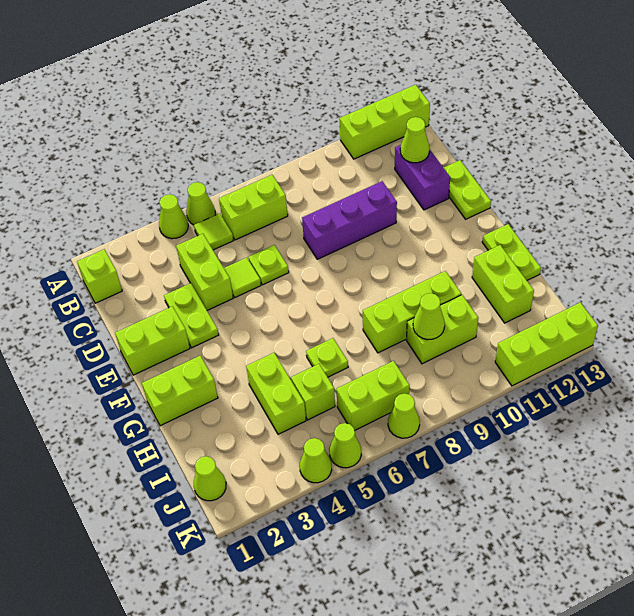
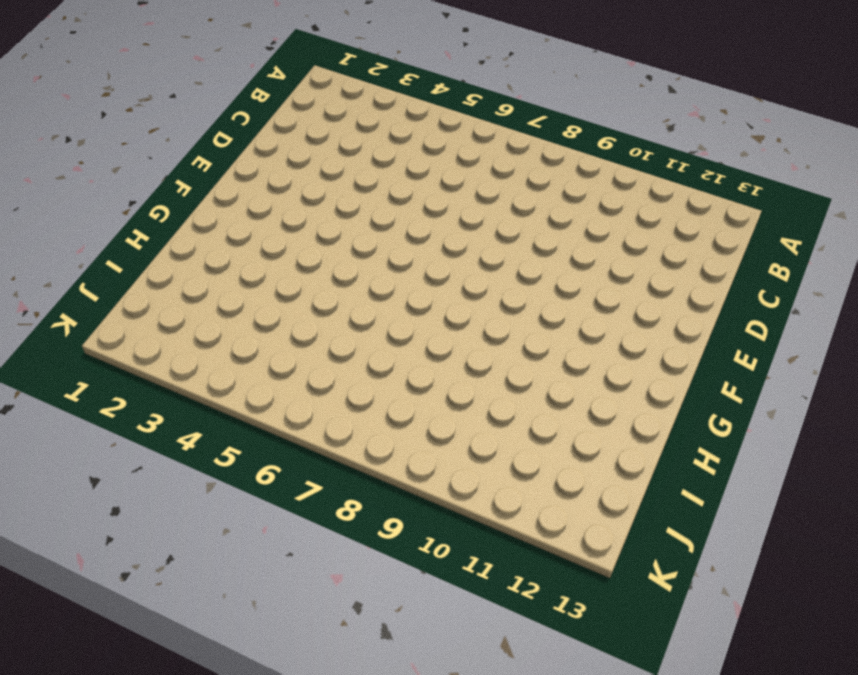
none -> lime 1x1 cone [159,194,188,239]
none -> lime 1x1 cone [186,182,215,225]
none -> lime 1x3 brick [340,85,430,159]
none -> lime 1x1 brick [77,249,122,303]

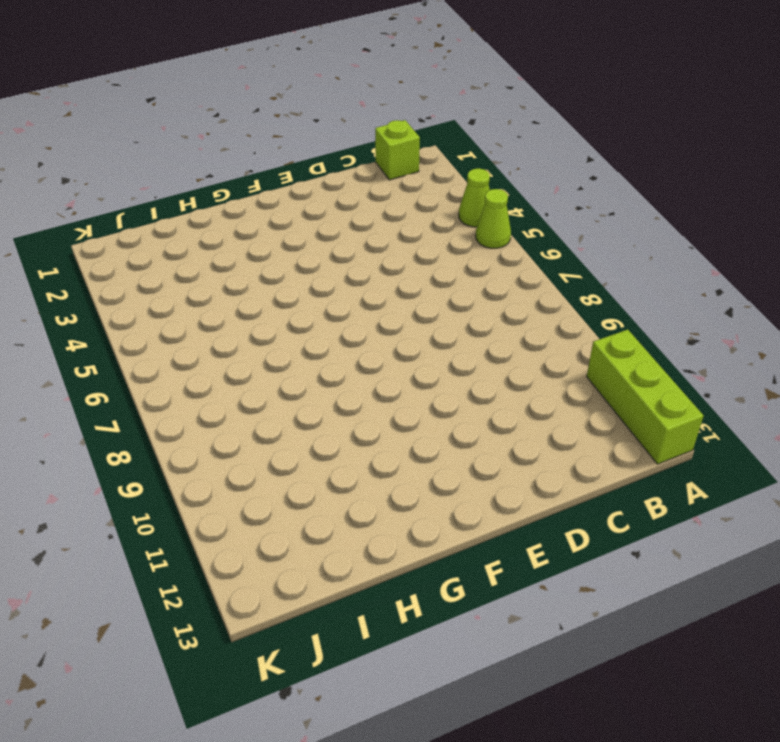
none -> lime 1x1 tile [194,213,234,250]
none -> lime 1x2 brick [219,175,288,240]
none -> lime 1x2 brick [176,234,233,310]
none -> purple 1x2 brick [395,145,450,210]

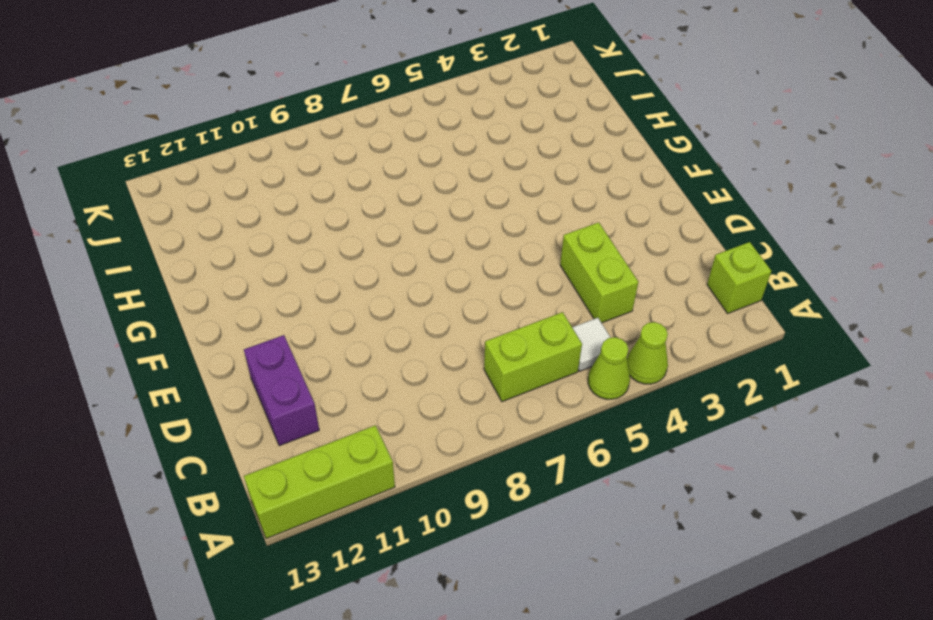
white 1x1 tile [572,318,611,371] -> lime 1x1 tile [194,213,234,250]
none -> lime 1x2 plate [164,283,219,348]
none -> lime 1x1 tile [224,258,261,298]
none -> lime 1x1 plate [248,245,289,285]
none -> purple 1x3 brick [302,181,397,259]

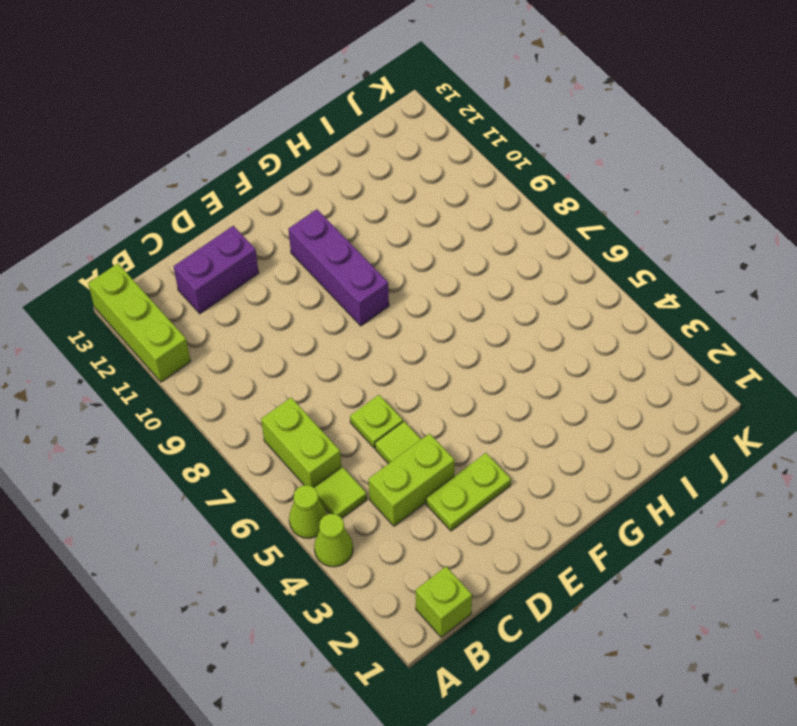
purple 1x3 brick [289,209,389,326] -> purple 1x3 brick moved to [302,181,397,259]
none -> lime 1x2 plate [444,160,491,219]
none -> lime 1x2 brick [115,306,190,375]
none -> lime 1x2 brick [142,356,218,426]
none -> lime 1x2 plate [482,224,541,280]

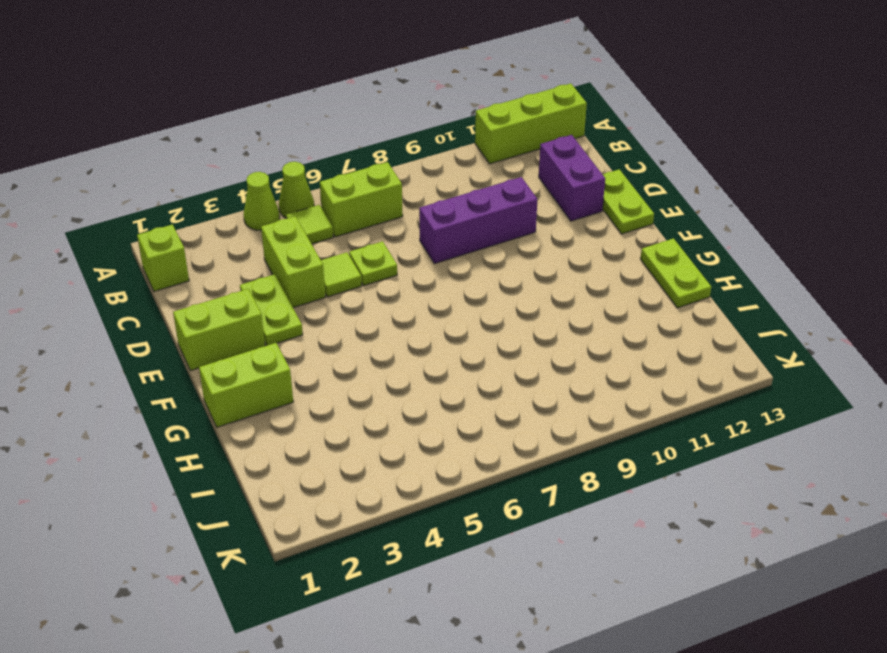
none -> lime 1x2 brick [246,353,306,434]
none -> lime 1x1 plate [306,338,348,377]
none -> lime 1x3 brick [363,271,461,353]
none -> lime 1x2 brick [472,245,534,323]

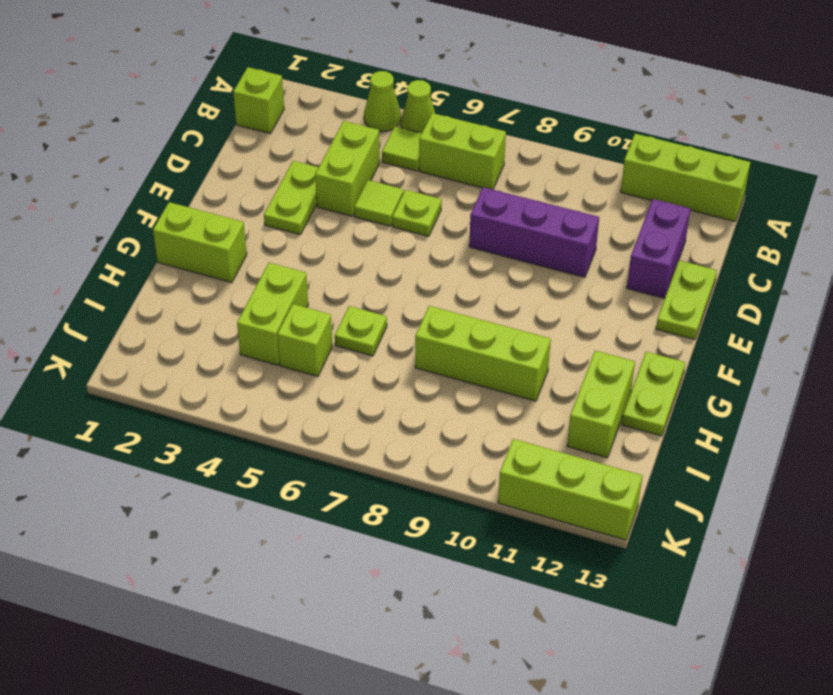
none -> lime 1x2 brick [115,306,190,375]
none -> lime 1x2 brick [406,295,478,364]
none -> lime 1x1 cone [194,456,226,501]
none -> lime 1x2 brick [336,361,410,431]

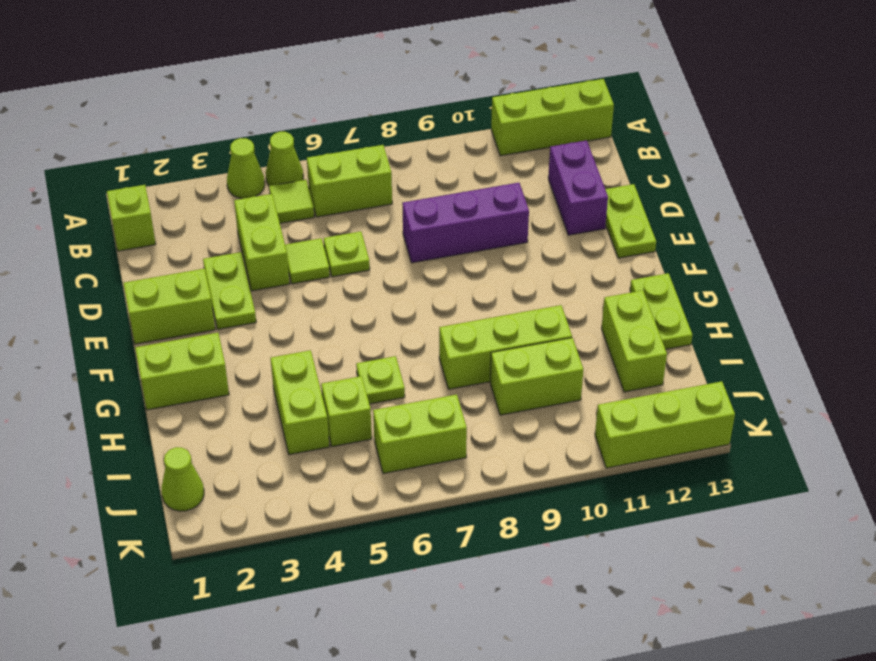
none -> lime 1x1 cone [300,438,332,483]
none -> lime 1x1 cone [329,423,361,468]
none -> lime 1x1 cone [388,393,420,438]
none -> lime 1x1 cone [400,117,429,163]

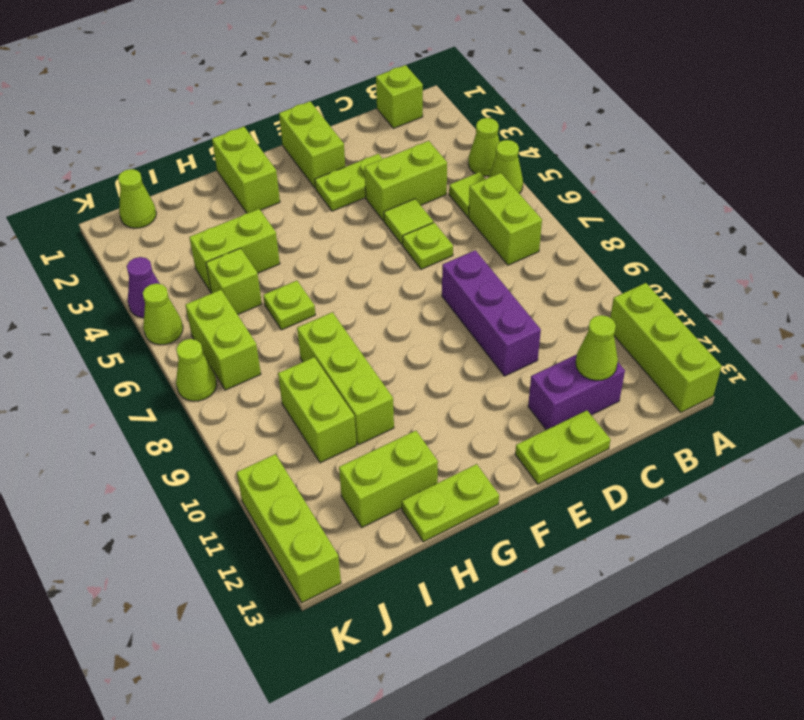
purple 1x1 cone [127,257,160,318] -> lime 1x1 cone [300,438,332,483]
none -> lime 1x1 cone [413,293,445,340]

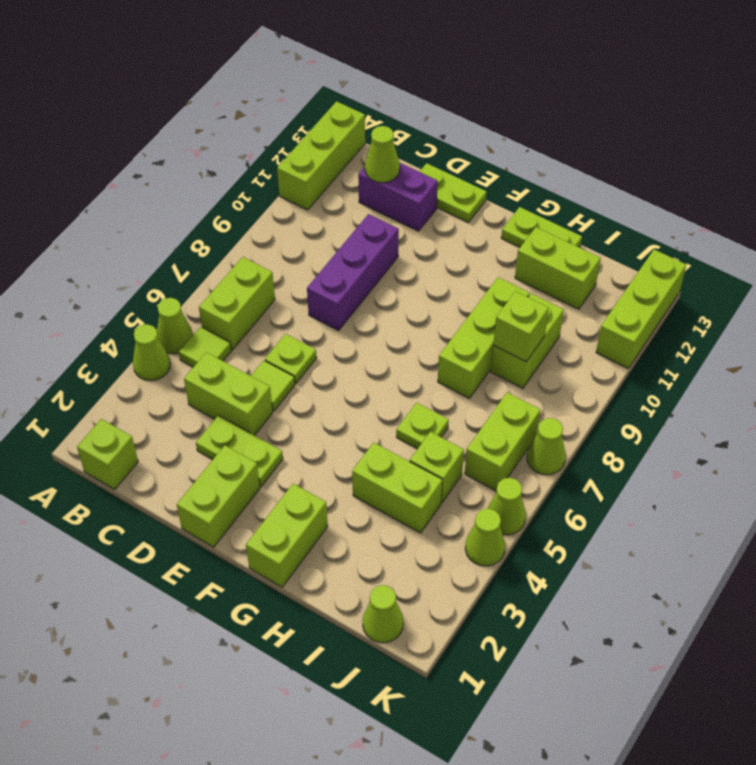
lime 1x1 brick [494,291,549,362] -> lime 1x1 cone [413,293,445,340]

